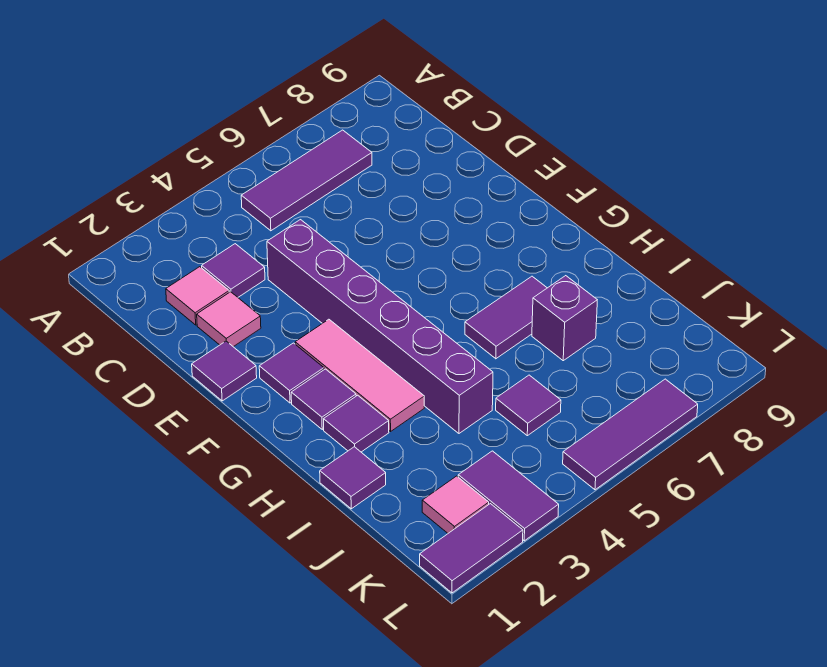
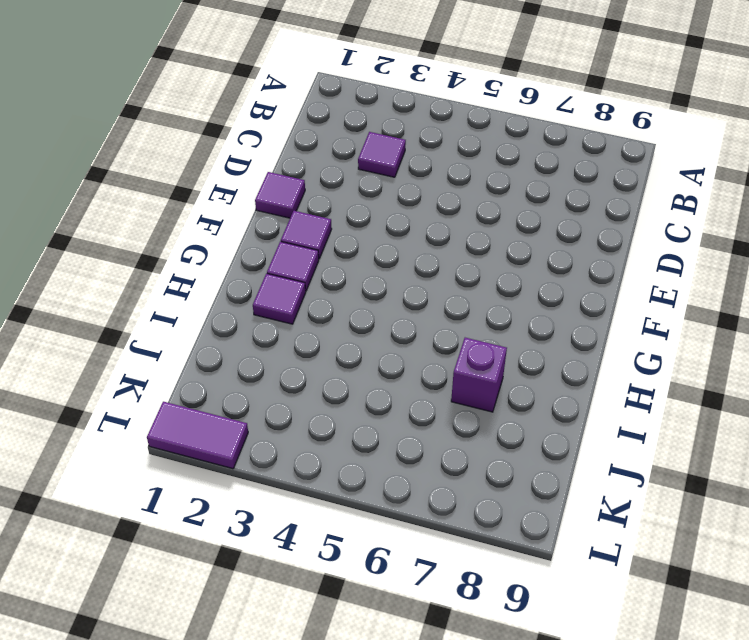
none -> purple 1x3 tile [241,130,372,231]
none -> pink 1x1 tile [166,267,229,325]
none -> pink 1x1 tile [197,292,261,347]

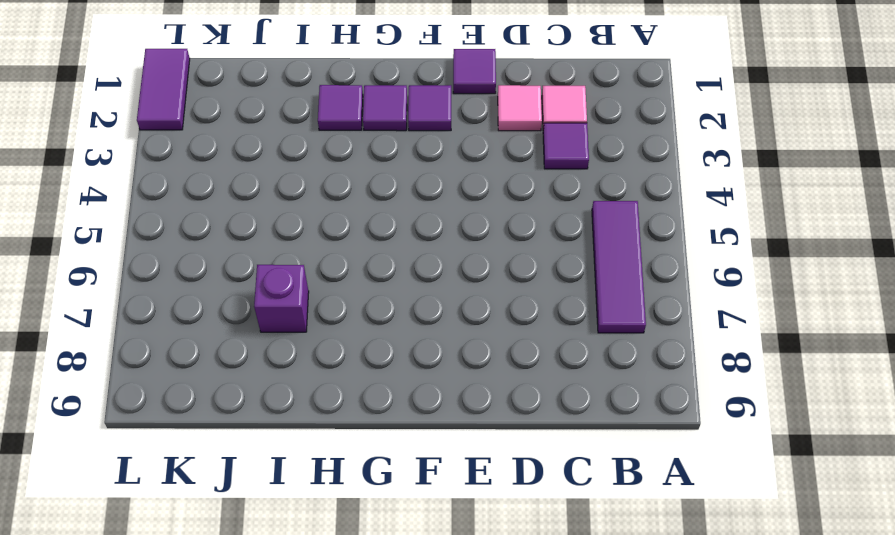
none -> purple 1x6 brick [267,220,493,433]
none -> pink 1x3 tile [295,319,424,431]
none -> purple 1x2 tile [465,276,547,359]

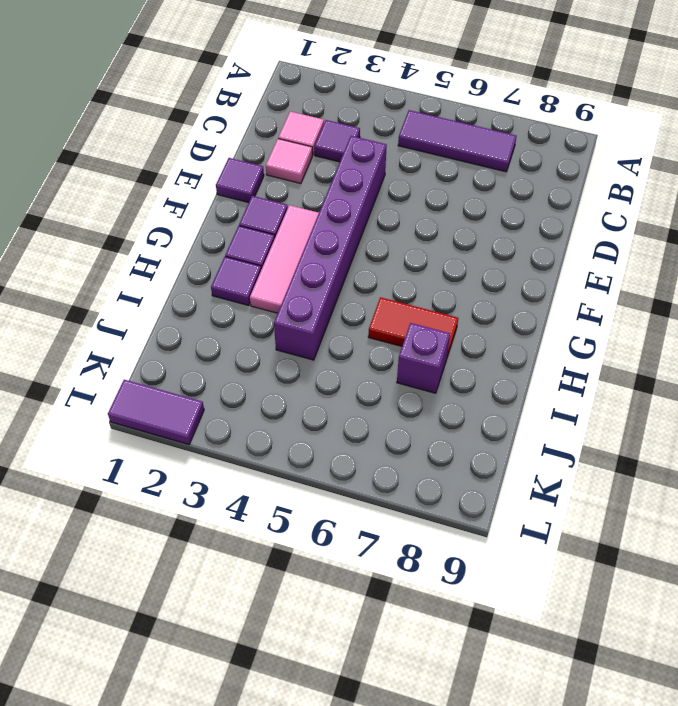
red 1x2 tile [368,297,458,357] -> purple 1x2 tile [465,276,547,359]
none -> purple 1x1 tile [320,447,386,509]
none -> purple 1x1 tile [496,375,561,436]
none -> pink 1x1 tile [422,476,489,533]

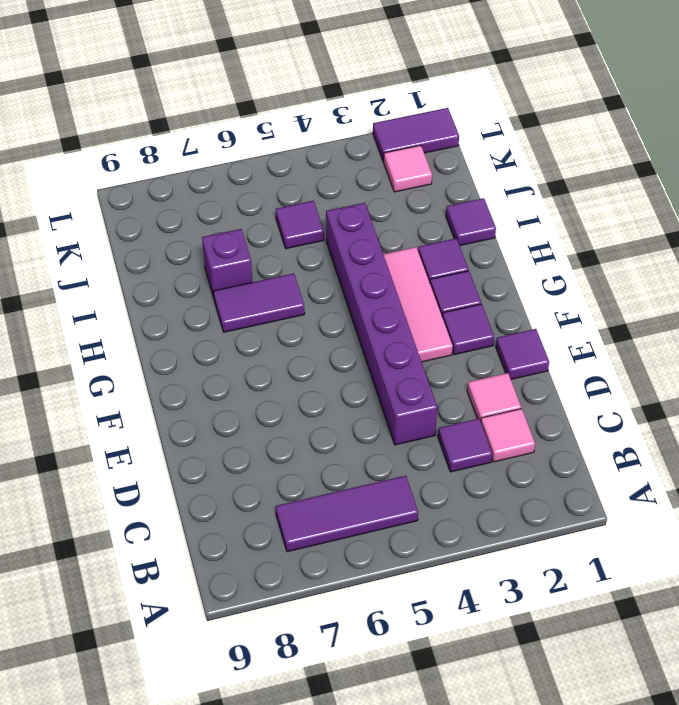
none -> purple 1x2 tile [458,451,559,541]
none -> purple 1x3 tile [563,379,698,490]

